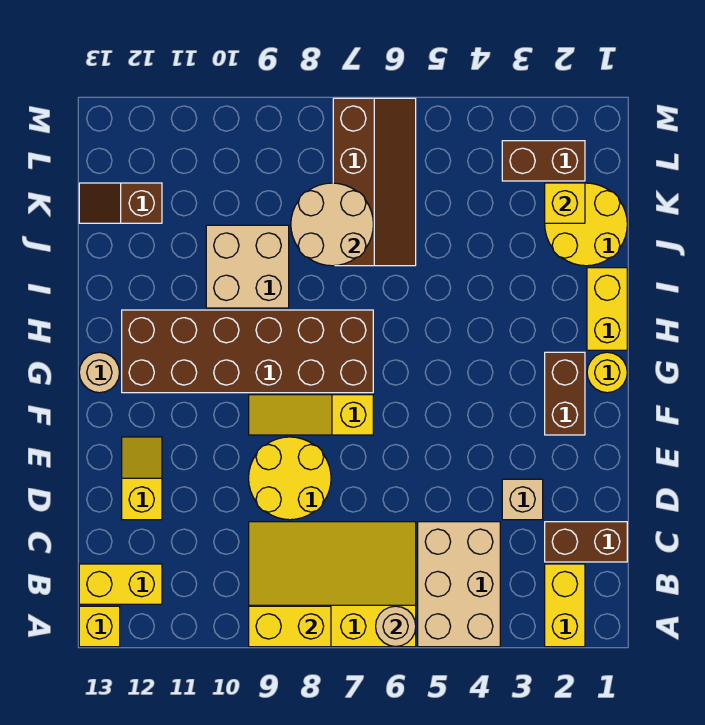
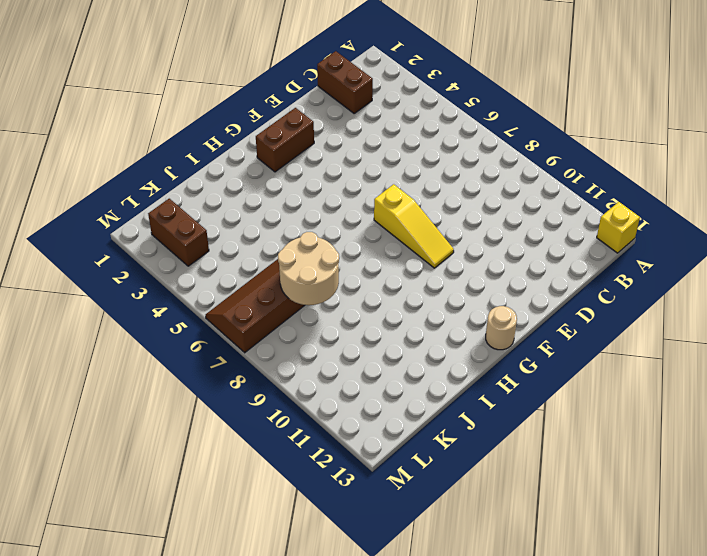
none -> yellow 1x2 brick [545,564,585,647]
none -> tan 2x3 brick [418,522,500,647]
none -> yellow 3x4 slope [249,522,416,647]

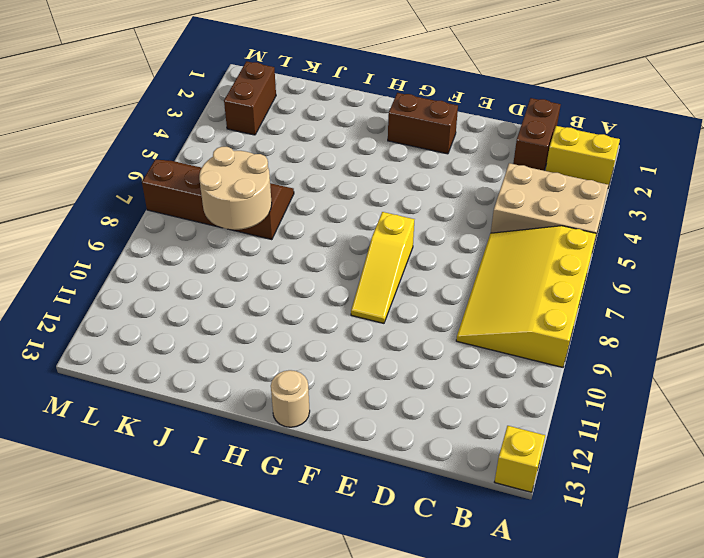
none -> yellow 1x2 brick [79,564,162,604]
none -> tan 1x1 brick [502,479,543,520]
none -> yellow 2x2 round brick [249,437,331,520]

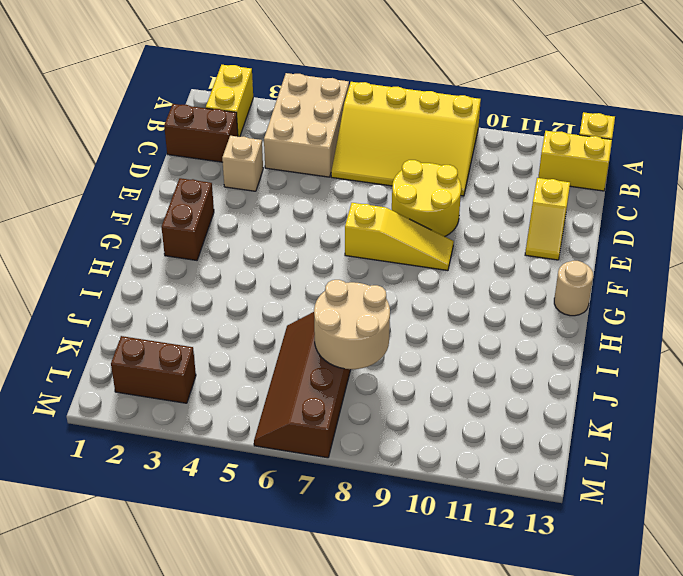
none -> yellow 1x1 round brick [587,352,627,393]
none -> brown 2x6 brick [122,310,373,393]
none -> yellow 1x2 brick [587,268,627,350]

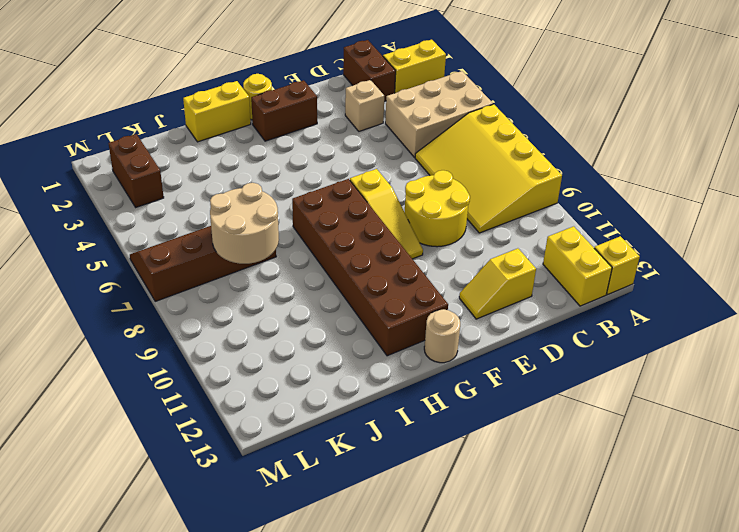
none -> tan 2x2 brick [206,225,289,308]
none -> yellow 2x2 round brick [545,183,627,266]
none -> brown 1x2 slope [79,183,162,223]

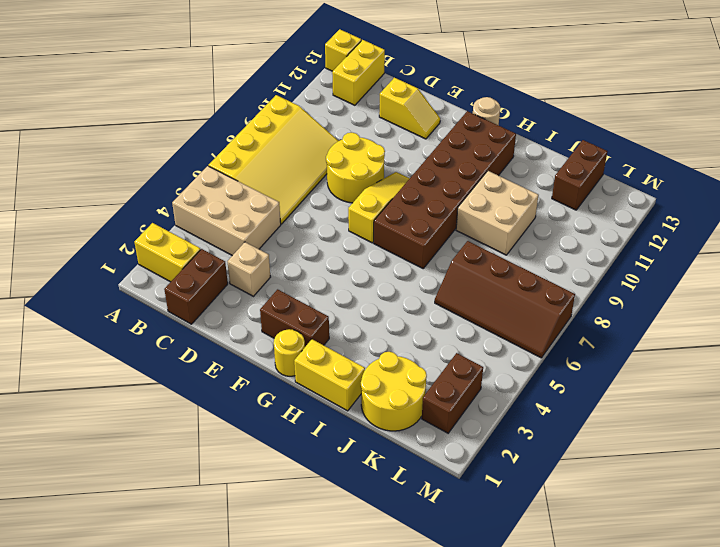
brown 1x2 brick [552,140,607,210] -> brown 1x2 slope [79,183,162,223]
none -> tan 1x1 round brick [376,606,416,647]
none -> yellow 1x2 brick [249,606,331,647]
none -> tan 2x2 round brick [291,183,373,266]

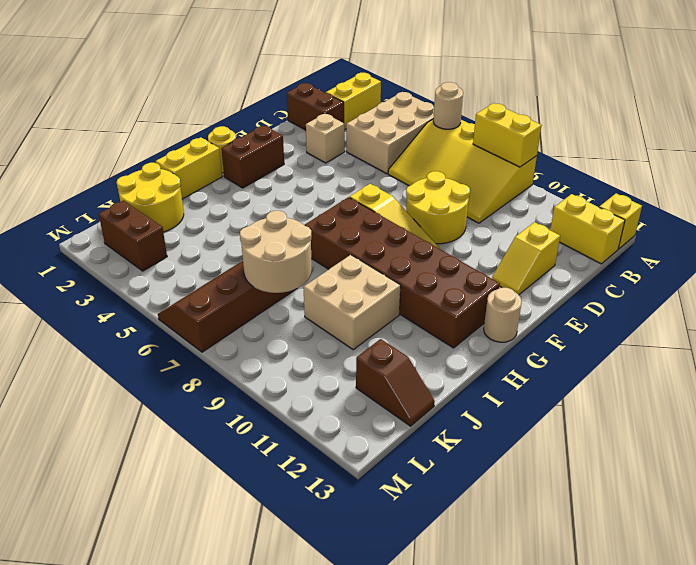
none -> yellow 1x1 brick [545,183,585,223]

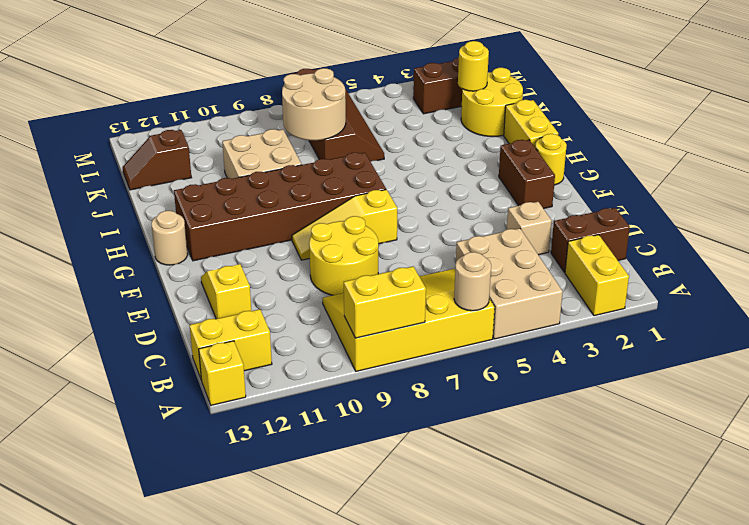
yellow 1x1 round brick [458,41,489,91] -> yellow 1x1 brick [545,183,585,223]

